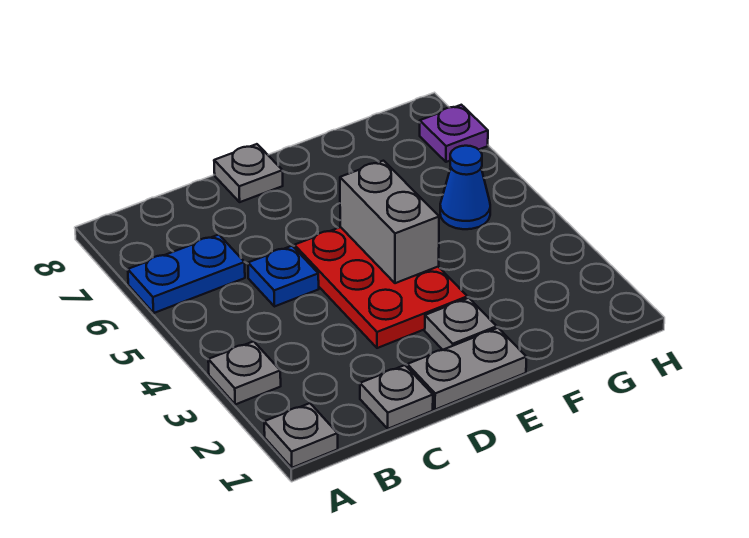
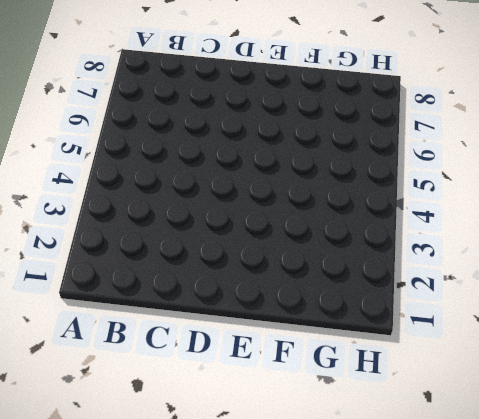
none -> grey 1x1 plate [264,403,338,468]
none -> grey 1x1 plate [208,341,281,404]
none -> blue 1x2 plate [128,235,245,313]

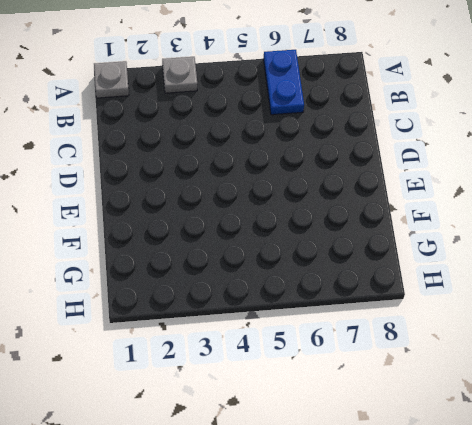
none -> grey 1x1 plate [360,365,433,429]
none -> blue 1x1 plate [248,246,319,307]
none -> grey 1x2 plate [407,328,526,410]

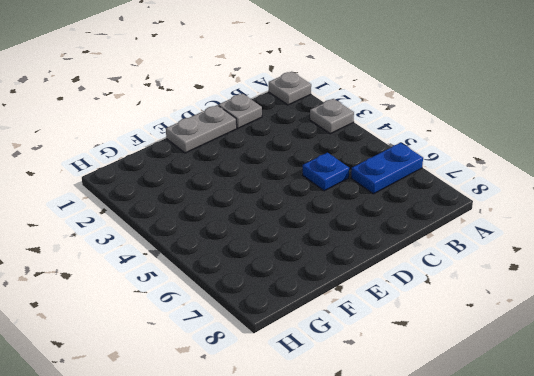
none -> red 2x3 plate [294,227,467,348]
none -> grey 1x1 plate [214,144,283,202]
none -> grey 1x1 plate [425,298,497,350]

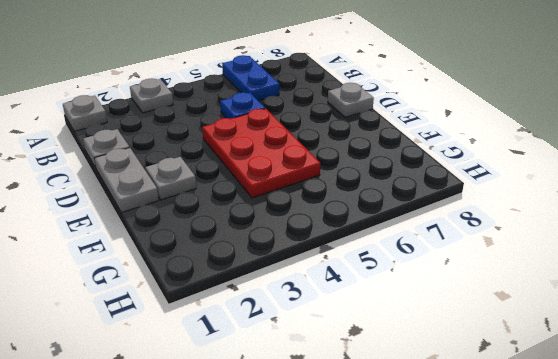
red 2x3 plate [202,109,320,198] -> red 2x3 plate turned to [294,227,467,348]
none -> blue 1x1 cone [440,146,490,229]
none -> purple 1x1 plate [420,105,488,162]
none -> grey 1x2 brick [340,161,439,283]

